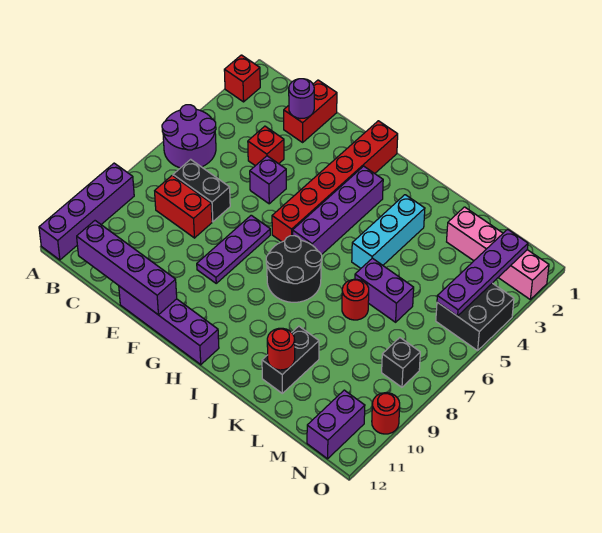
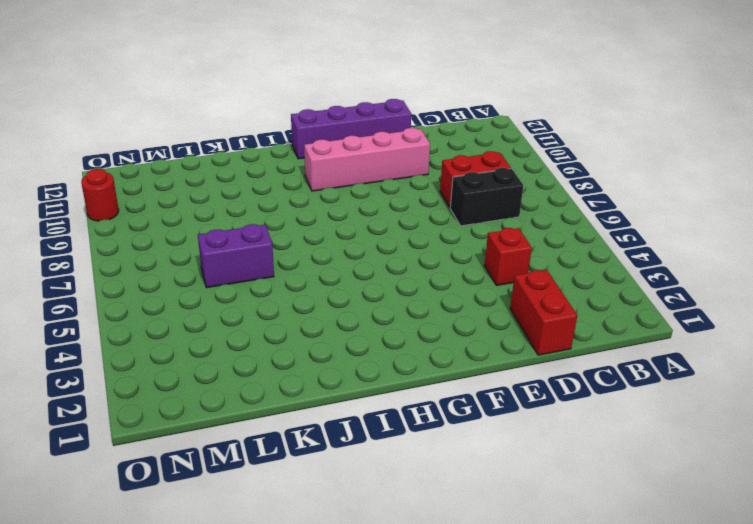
pink 1x4 brick [304,128,430,191] -> pink 1x4 brick moved to [447,207,549,299]
none -> red 1x1 brick [224,55,260,102]
none -> purple 2x2 round brick [162,105,216,168]
none -> purple 1x4 brick [39,163,134,260]

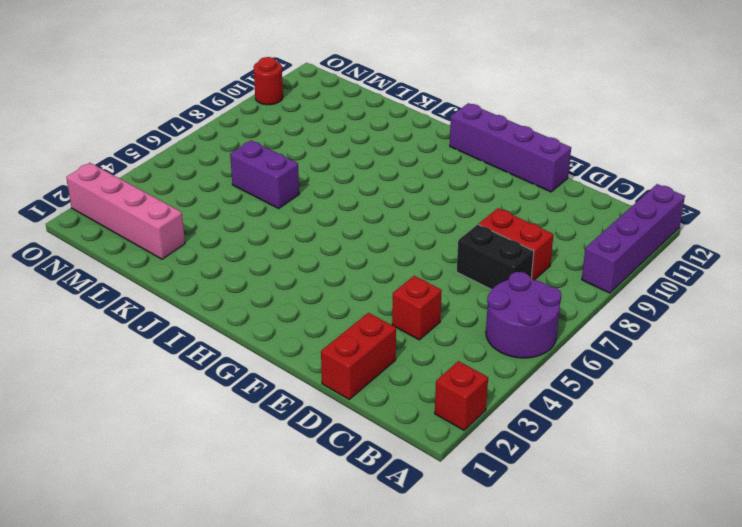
none -> purple 1x1 brick [250,156,286,204]
none -> purple 1x3 plate [197,215,270,283]
none -> red 1x6 brick [272,121,398,242]

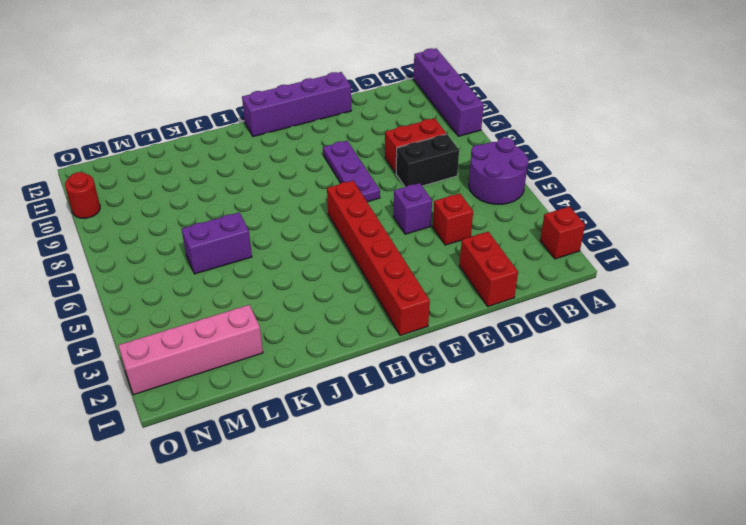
none -> purple 1x4 brick [293,166,383,255]
none -> black 2x2 round brick [266,236,322,302]
none -> cyan 1x3 brick [352,195,425,268]

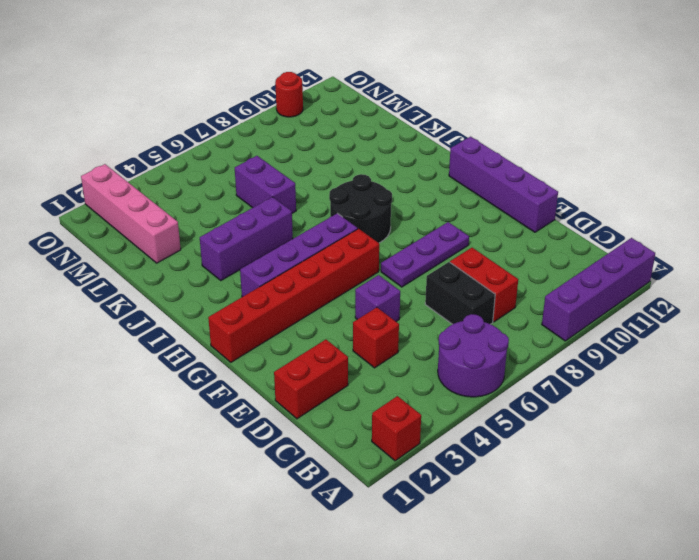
purple 1x3 brick [200,197,293,280] -> cyan 1x3 brick [352,195,425,268]
none -> red 1x1 round brick [342,279,369,320]
none -> black 1x2 brick [262,326,319,393]
none -> black 2x2 brick [436,283,514,350]

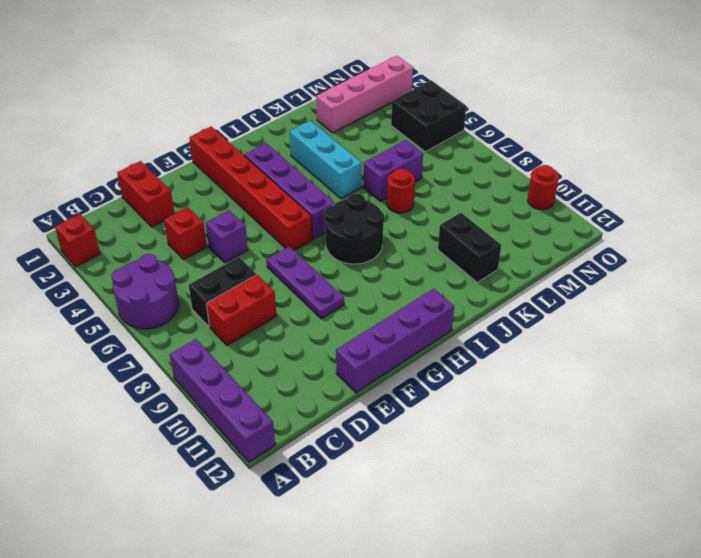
none -> black 1x1 brick [382,338,420,387]
none -> purple 1x2 brick [307,390,365,459]
none -> purple 1x4 brick [77,221,177,315]

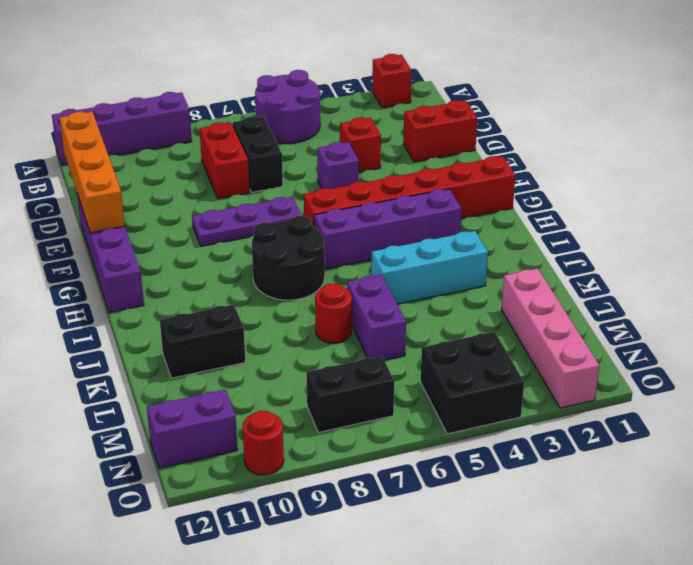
orange 1x4 brick [60,112,125,233] -> purple 1x4 brick [77,221,177,315]
black 1x2 brick [307,356,394,433] -> black 1x1 brick [382,338,420,387]
none -> purple 1x1 round brick [289,79,314,119]
none -> red 1x1 round brick [267,328,295,370]
none -> purple 1x4 plate [437,229,528,316]

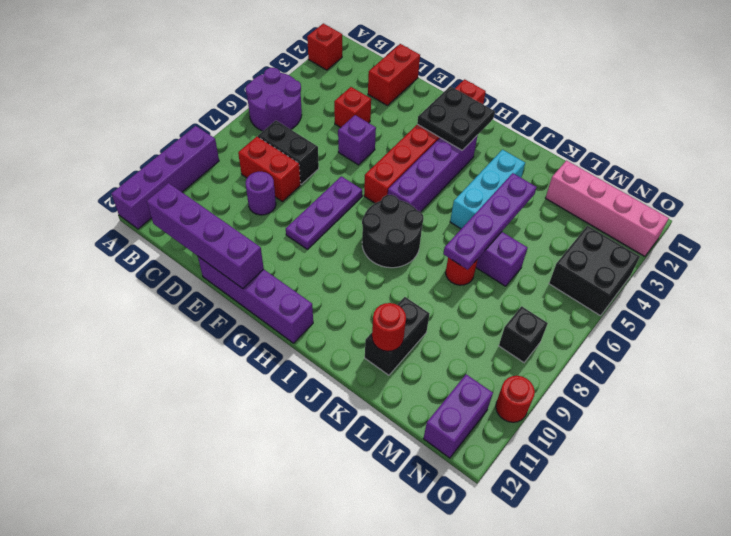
purple 1x1 round brick [246,172,276,215] -> purple 1x1 round brick moved to [289,79,314,119]
black 2x2 plate [417,86,495,150] -> none
purple 1x4 plate [443,173,536,270] -> purple 1x4 plate moved to [437,229,528,316]

